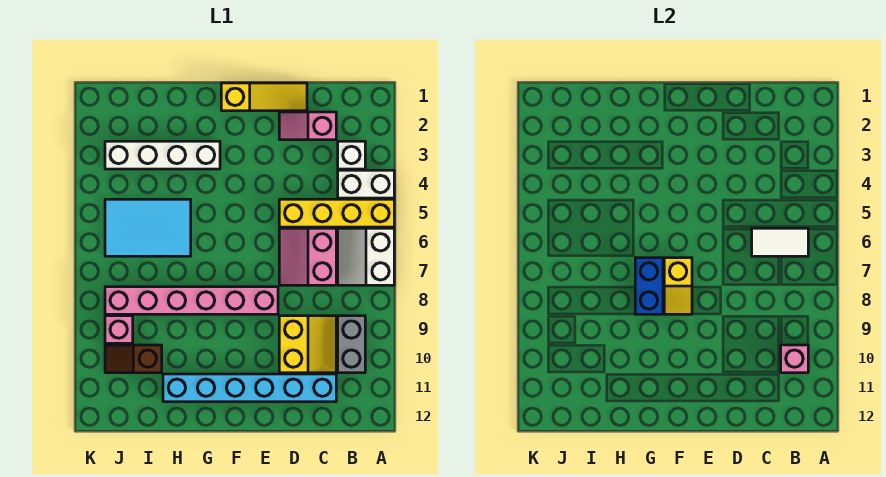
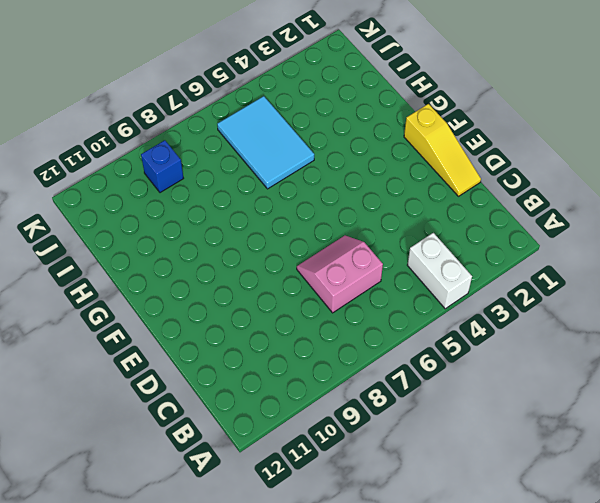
blue 1x1 brick [141,140,184,193] -> pink 1x1 brick [105,316,133,343]
none -> yellow 1x4 brick [279,199,394,227]
none -> white 2x2 slope [338,228,394,285]
none -> white 1x1 brick [338,141,365,169]

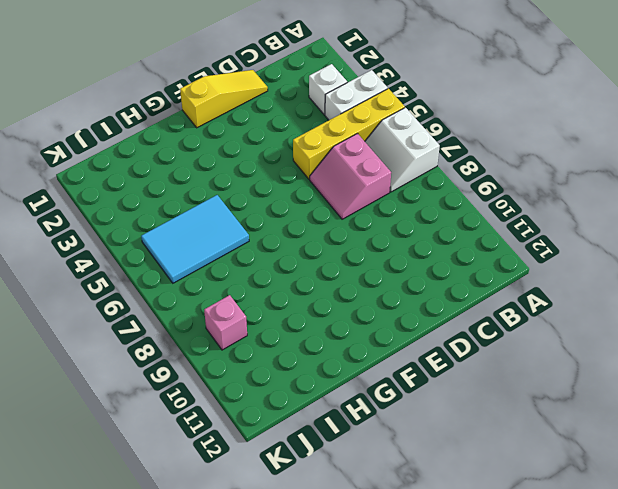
none -> grey 1x2 brick [338,316,365,373]
none -> pink 1x2 slope [279,112,336,140]
none -> yellow 2x2 slope [279,316,336,373]

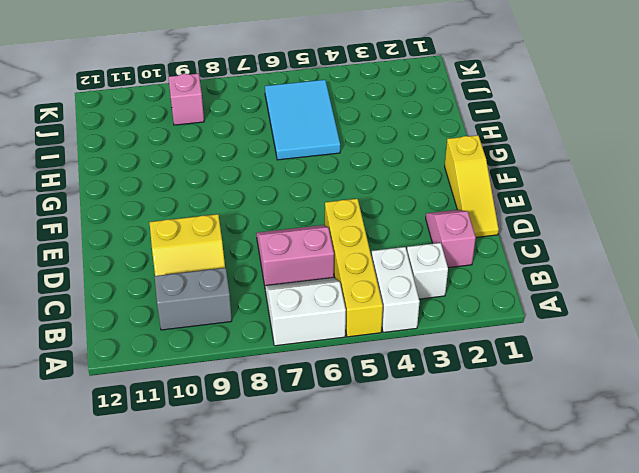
none -> cyan 1x6 brick [163,374,336,402]
none -> pink 1x6 brick [105,287,278,314]
none -> white 1x4 brick [105,141,220,169]

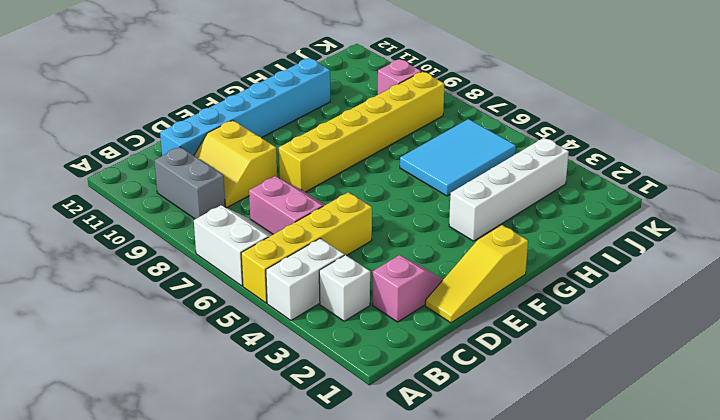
yellow 1x6 brick [279,72,444,192] -> pink 1x6 brick [105,287,278,314]
none -> brown 1x2 slope [105,345,162,373]
none -> white 1x2 tile [752,228,808,256]
none -> pink 1x1 brick [781,345,808,373]

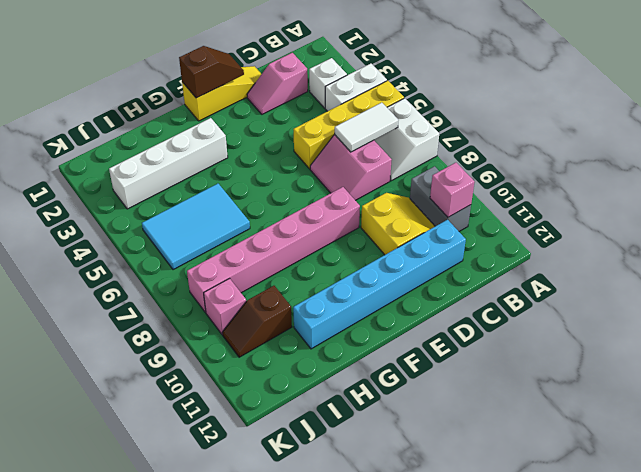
brown 1x2 slope [179,46,244,98] -> none
none -> yellow 1x2 slope [664,258,692,314]
none -> blue 1x2 brick [635,258,663,314]

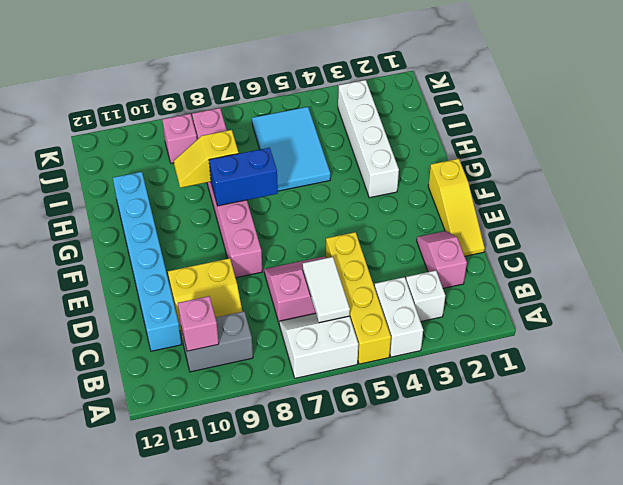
yellow 1x2 slope [174,130,239,188] -> yellow 1x2 slope moved to [664,258,692,314]
none -> brown 1x2 slope [105,345,162,373]

